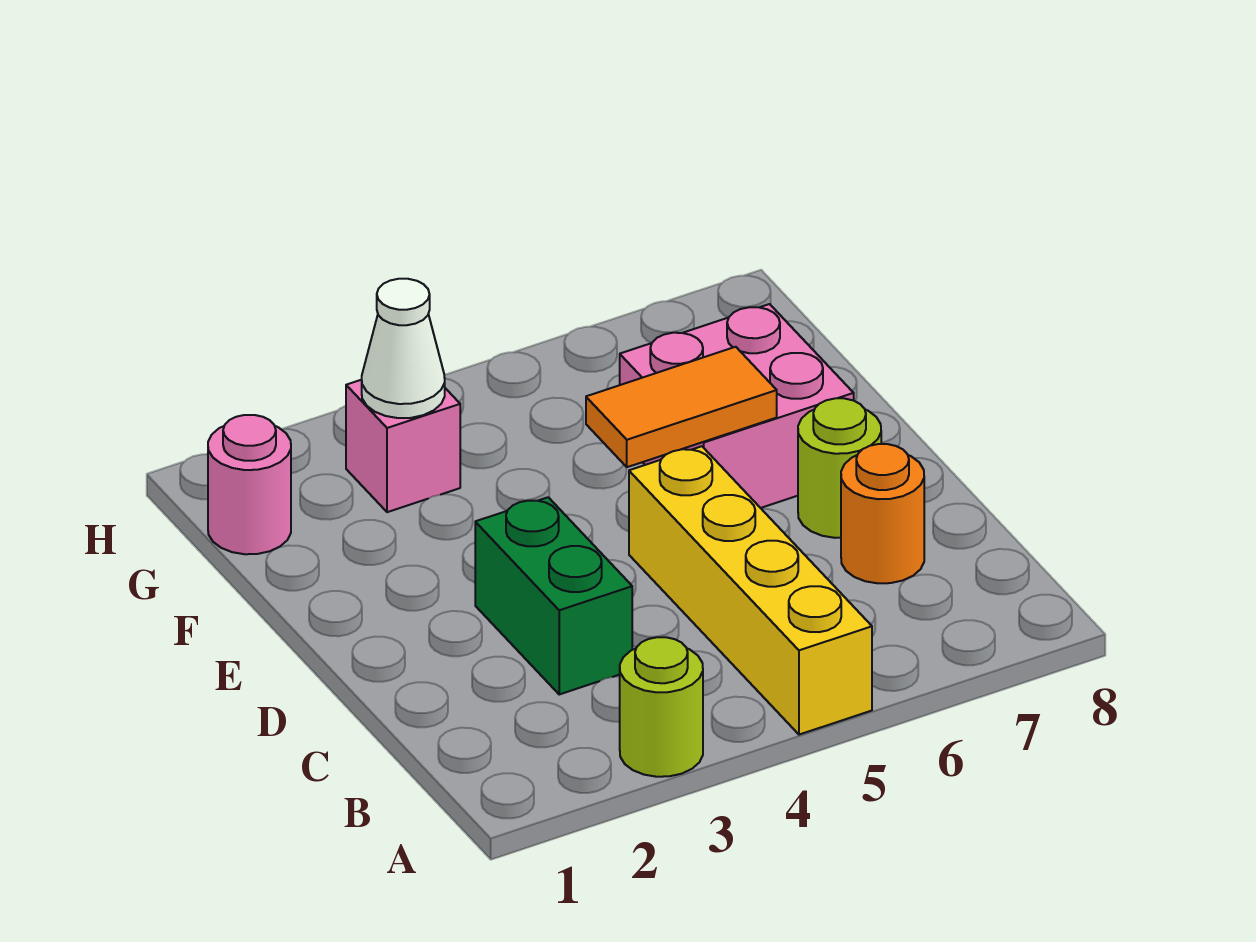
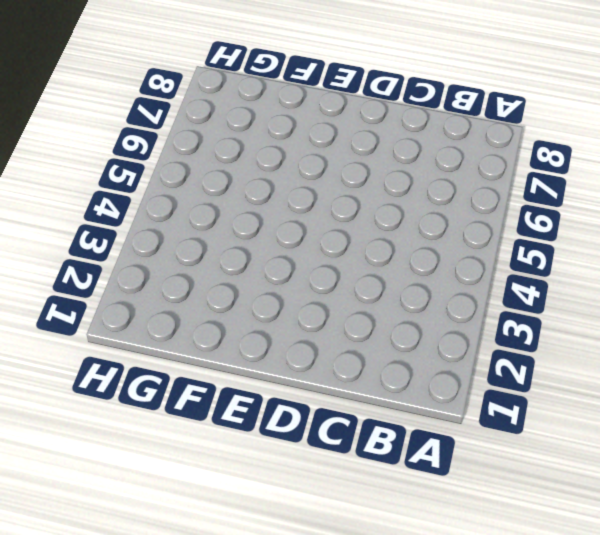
none -> lime 1x1 round brick [620,637,703,777]
none -> yellow 1x4 brick [629,446,872,735]

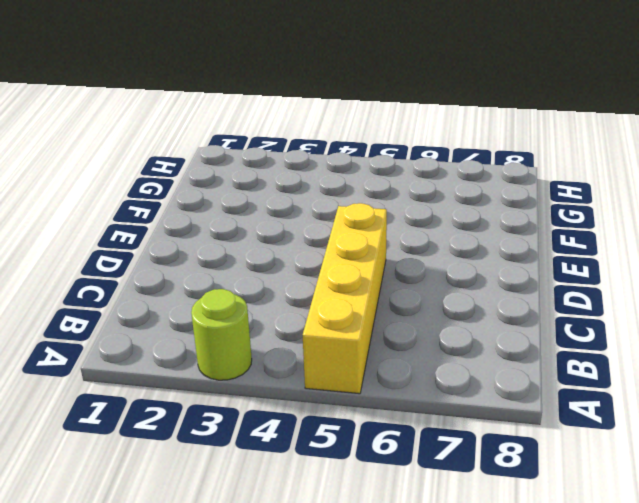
none -> green 1x2 brick [475,497,632,694]
none -> orange 1x1 round brick [841,444,924,583]

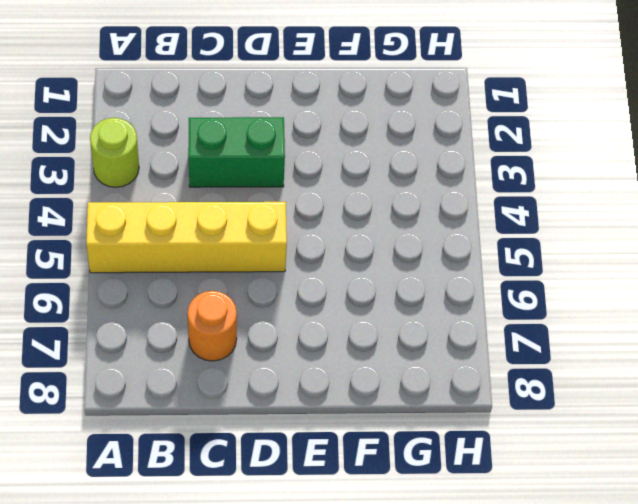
none -> lime 1x1 round brick [798,398,881,538]
none -> pink 2x2 brick [620,304,854,508]

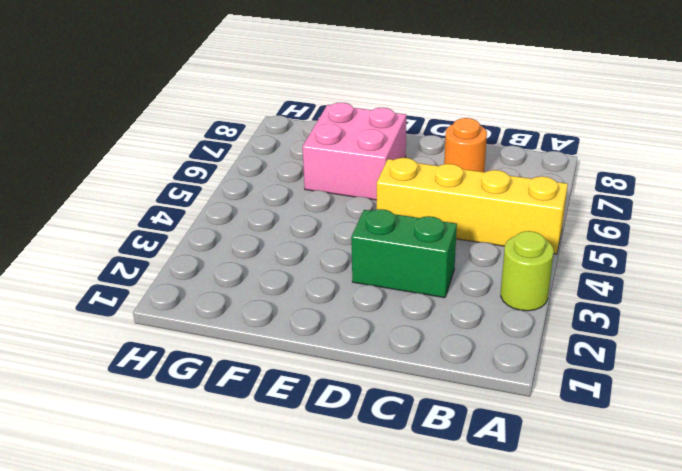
none -> lime 1x1 round brick [798,398,881,538]
none -> pink 1x1 round brick [208,415,291,554]

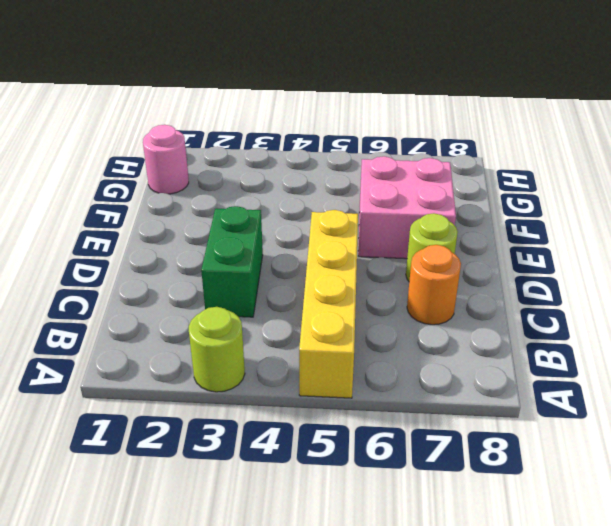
none -> pink 1x1 brick [346,380,460,512]
none -> orange 1x2 tile [586,347,777,467]

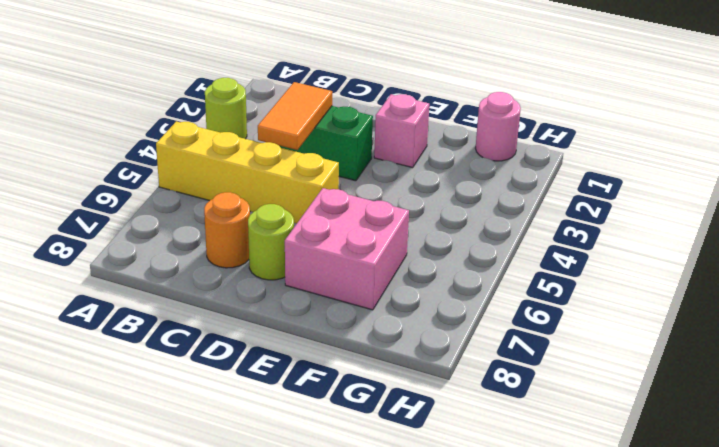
orange 1x2 tile [258,82,332,150] -> orange 1x2 tile moved to [586,347,777,467]
pink 1x1 brick [374,94,429,168] -> pink 1x1 brick moved to [346,380,460,512]
none -> white 1x1 cone [362,279,445,418]

